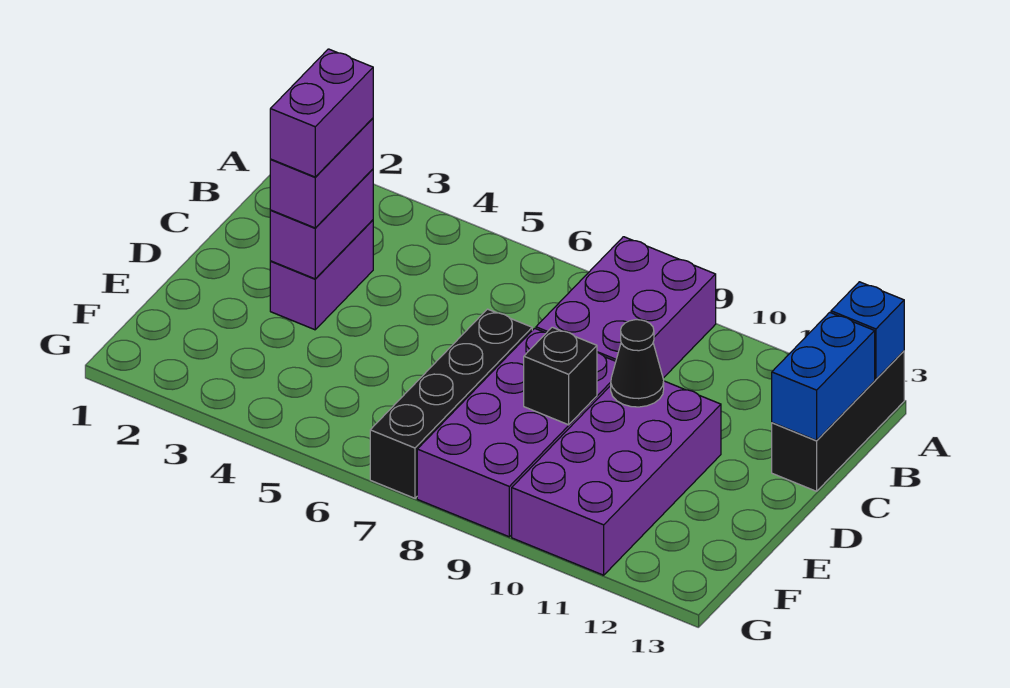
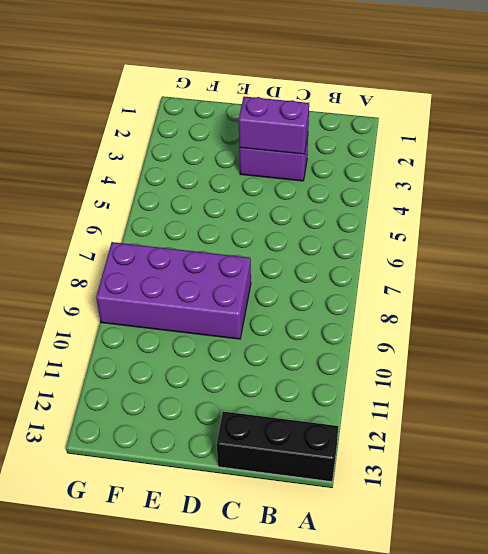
none -> purple 2x3 brick [536,237,716,378]
none -> black 1x4 brick [370,309,532,498]
none -> purple 2x4 brick [512,381,721,575]

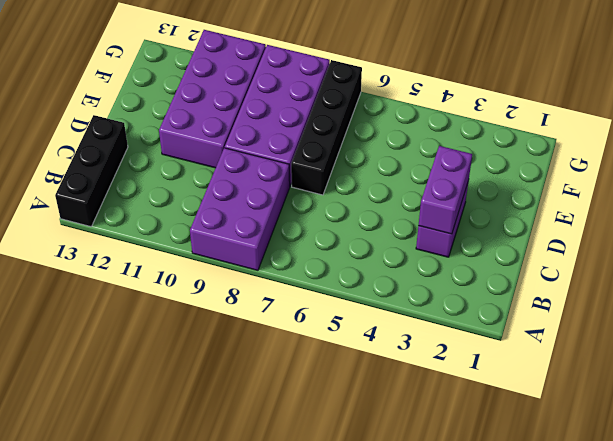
none -> blue 1x1 brick [831,282,904,379]
none -> blue 1x2 brick [772,312,875,440]
none -> black 1x1 cone [611,320,664,407]

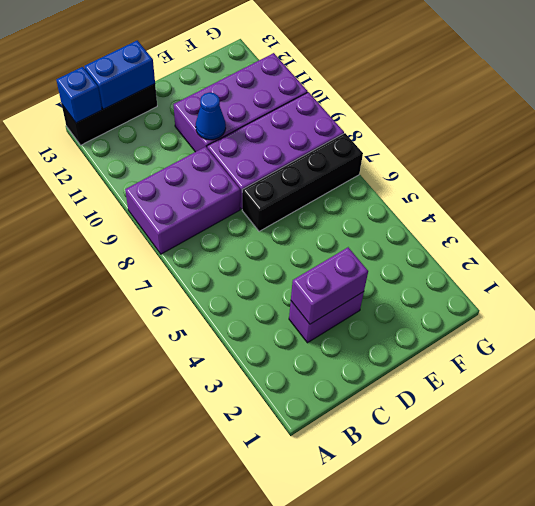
blue 1x1 cone [196,92,226,140] -> black 1x1 cone [611,320,664,407]
none -> black 1x1 brick [524,327,597,425]
none -> purple 1x2 brick [270,118,373,228]
none -> purple 1x2 brick [270,49,373,177]

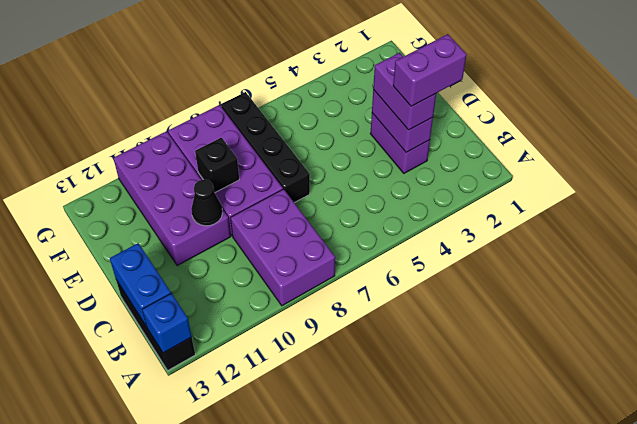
purple 1x2 brick [393,34,467,106] -> purple 1x2 brick turned to [270,49,373,177]

